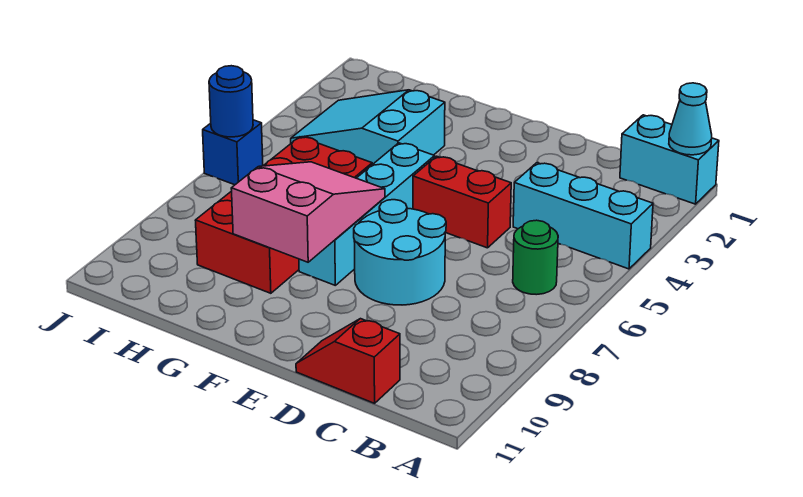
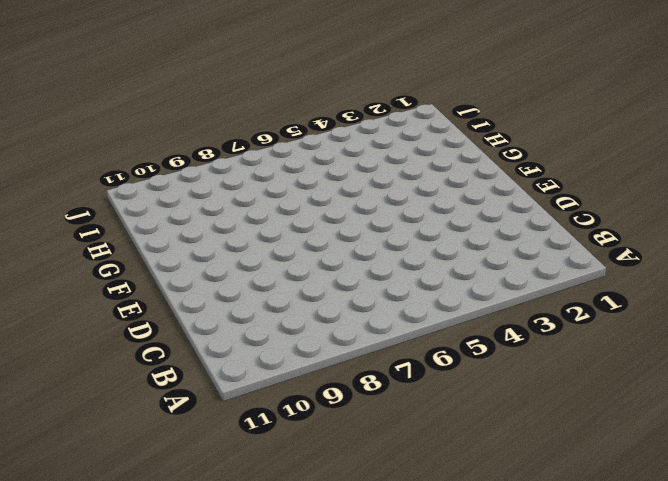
none -> cyan 1x2 brick [620,115,719,204]
none -> cyan 1x3 brick [513,163,653,269]
none -> green 1x1 round brick [513,220,558,295]

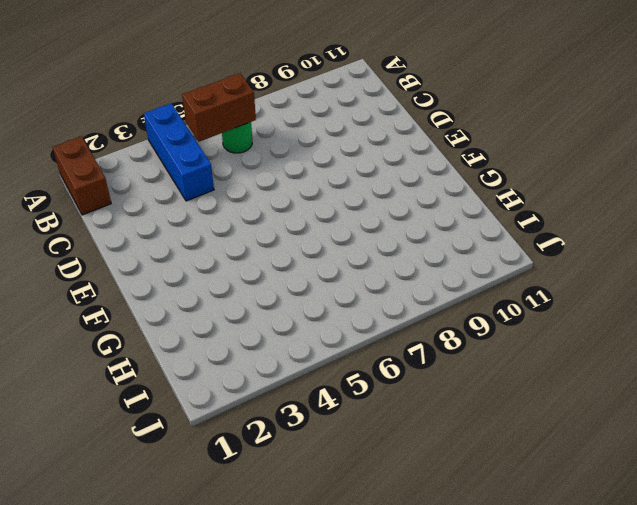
brown 1x2 brick [53,136,111,215] -> cyan 1x2 brick [620,115,719,204]
blue 1x3 brick [144,103,214,201] -> cyan 1x3 brick [513,163,653,269]
brown 1x2 brick [182,73,256,142] -> none
none -> red 1x2 slope [296,319,400,403]
none -> red 1x2 brick [413,156,511,248]
none -> cyan 2x2 round brick [354,200,446,305]

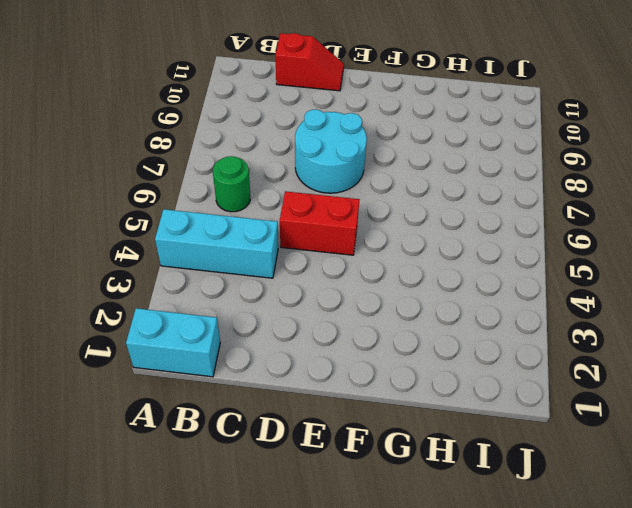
none -> cyan 1x4 brick [299,143,435,285]
none -> cyan 2x3 slope [291,90,445,165]
none -> red 2x4 brick [195,137,372,293]

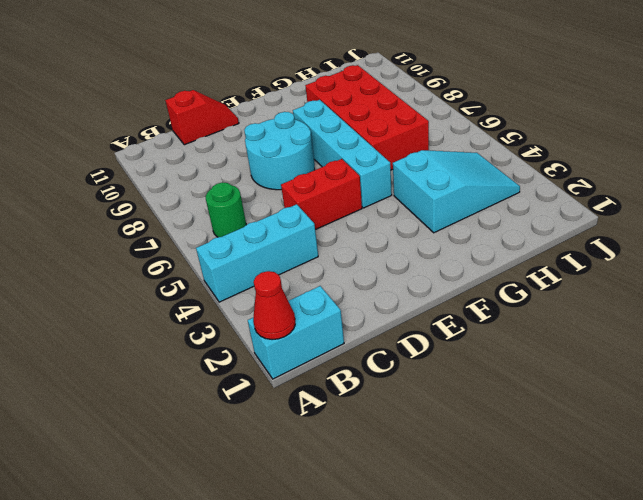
red 1x1 cone [253,271,295,339] -> cyan 1x1 cone [669,83,712,155]
none -> blue 1x1 brick [203,120,263,185]
none -> pink 2x3 slope [231,162,385,262]
none -> blue 1x1 round brick [209,66,253,137]

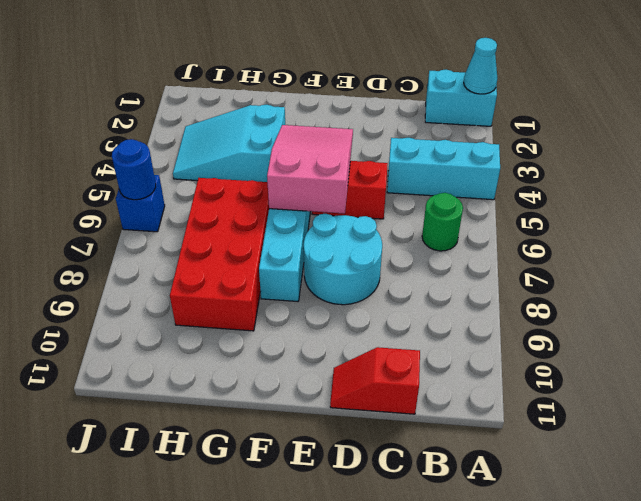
pink 2x3 slope [267,125,353,214] -> pink 2x3 slope moved to [231,162,385,262]

